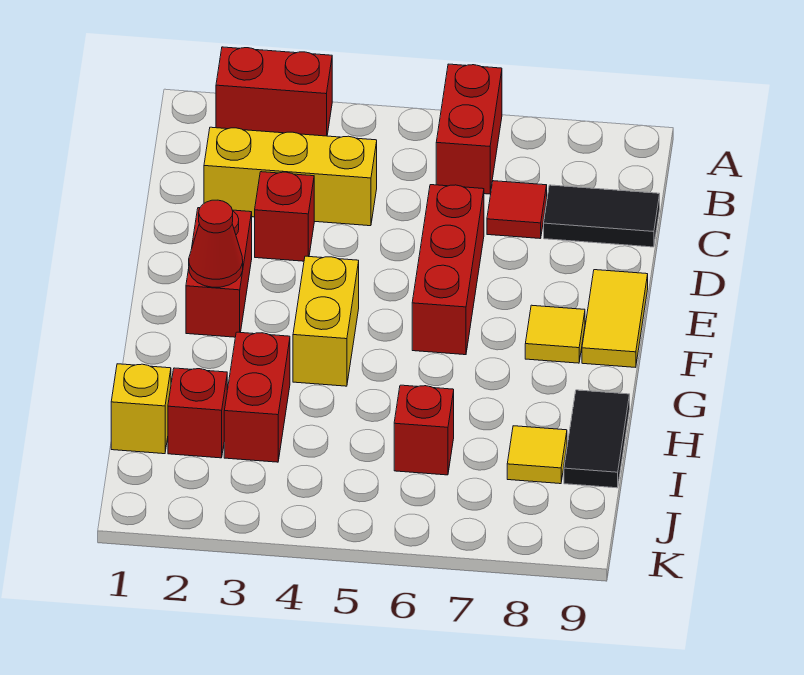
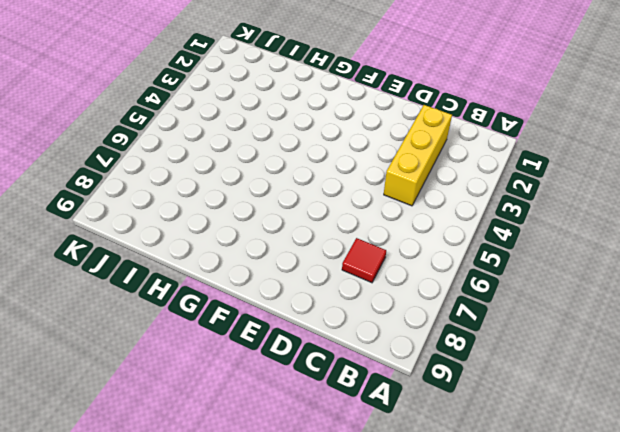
none -> red 1x2 brick [216,47,332,136]
none -> red 1x2 brick [436,64,502,194]
none -> black 1x2 tile [544,185,660,247]

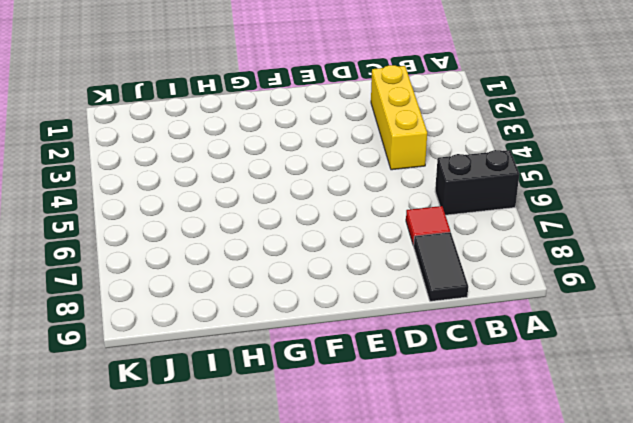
black 1x2 brick [435,150,519,215] -> red 1x2 brick [436,64,502,194]
none -> red 1x2 brick [216,47,332,136]
none -> red 1x1 brick [255,172,314,261]
none -> red 1x3 brick [412,185,484,355]

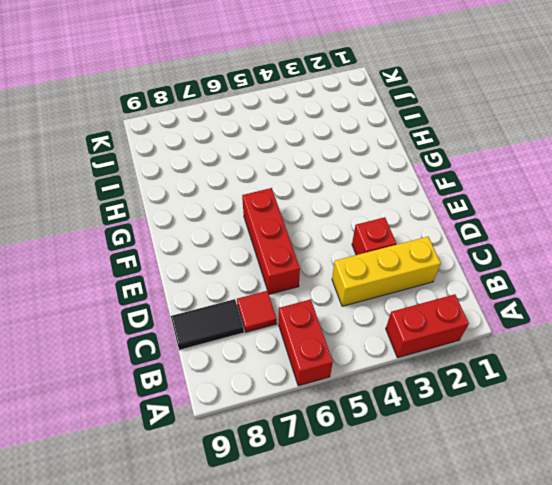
none -> red 1x2 brick [186,208,252,337]
none -> yellow 1x2 tile [582,270,648,367]
none -> yellow 1x2 brick [293,256,359,386]

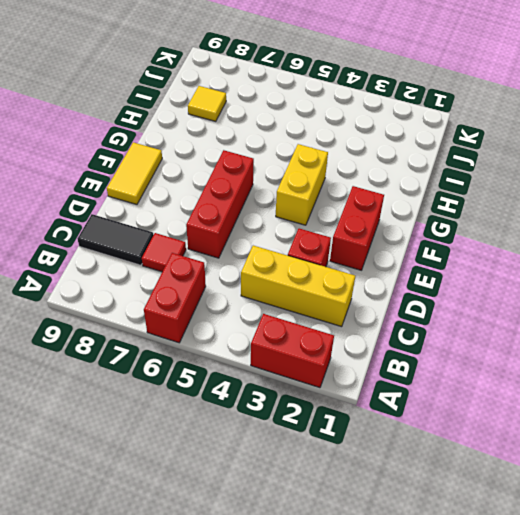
none -> yellow 1x1 tile [525,305,585,363]
none -> red 1x2 brick [224,332,290,462]
none -> black 1x2 tile [564,390,630,488]

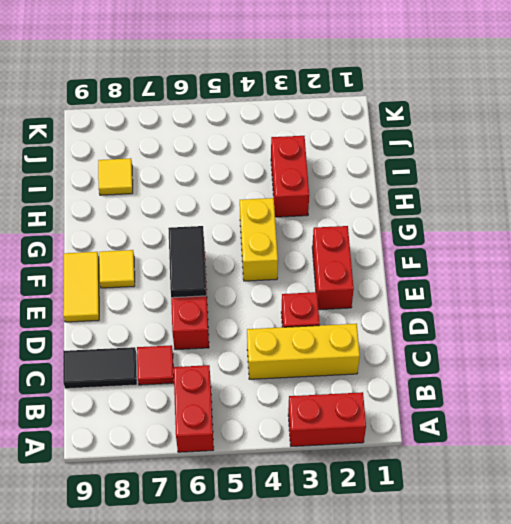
black 1x2 tile [168,226,206,298] -> black 1x2 tile moved to [564,390,630,488]
none -> yellow 1x1 brick [111,364,171,454]
none -> red 1x1 brick [168,368,227,458]
none -> red 1x1 brick [394,385,454,475]

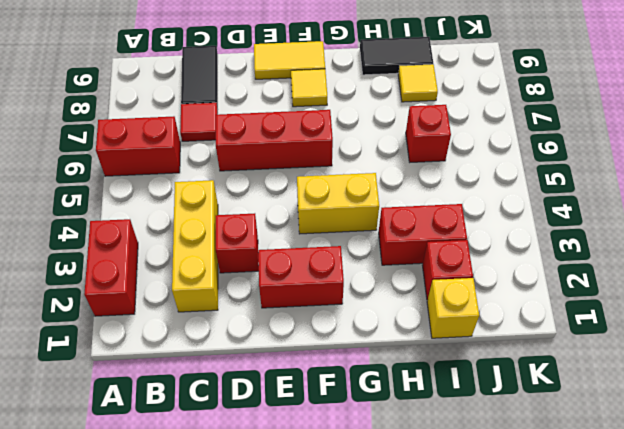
none -> red 1x1 cone [189,200,243,287]

